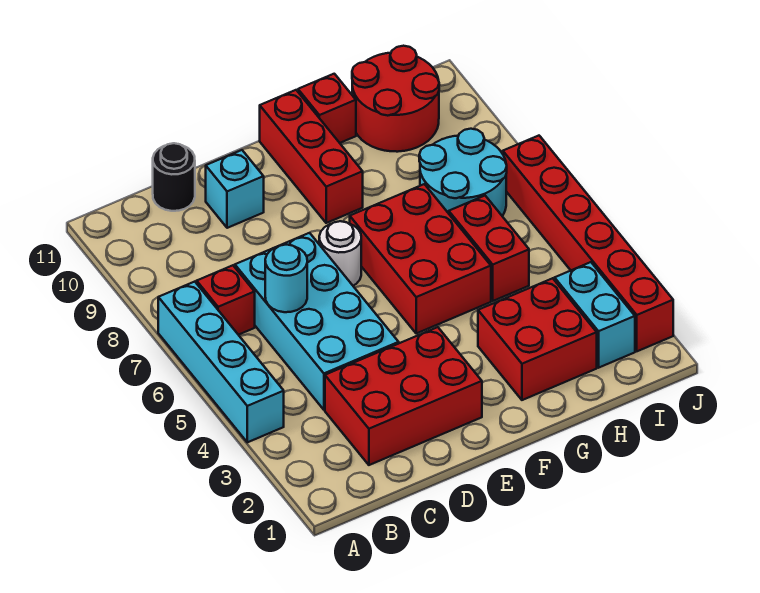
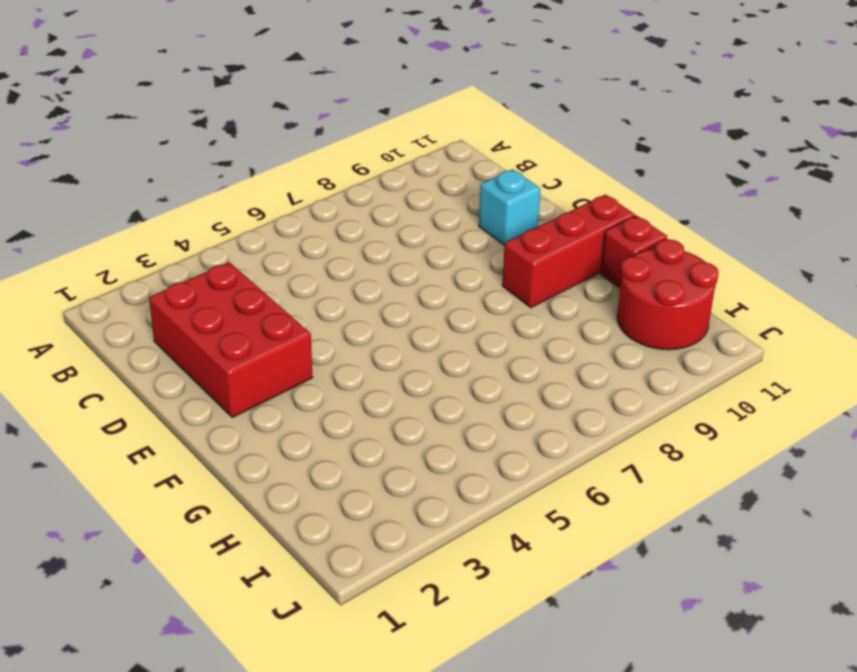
none -> cyan 1x4 brick [158,282,284,442]
none -> red 1x1 brick [197,265,255,335]
none -> cyan 2x4 brick [235,233,399,410]

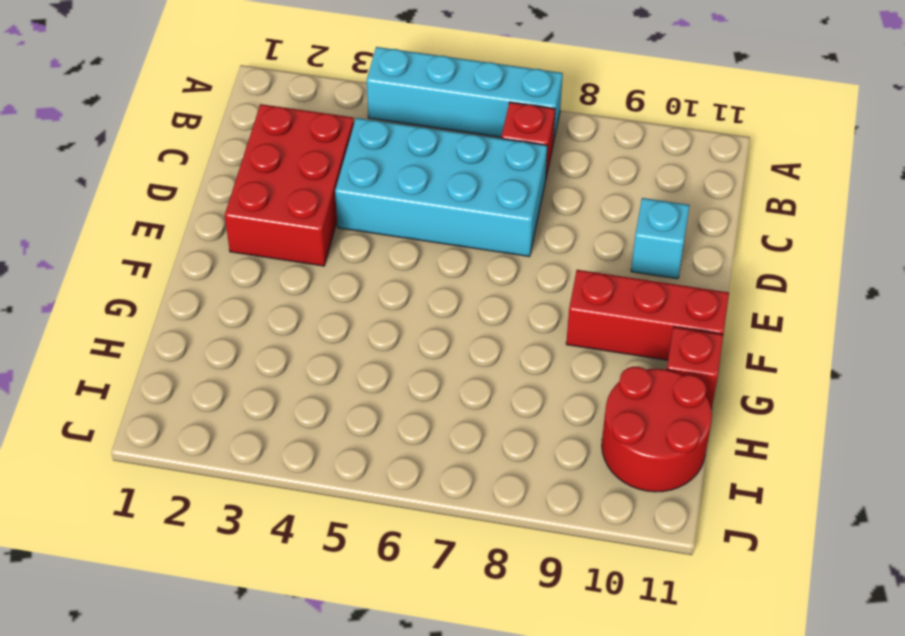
none -> black 1x1 round brick [153,143,195,211]
none -> white 1x1 round brick [319,221,361,286]
none -> red 2x3 brick [350,184,491,333]

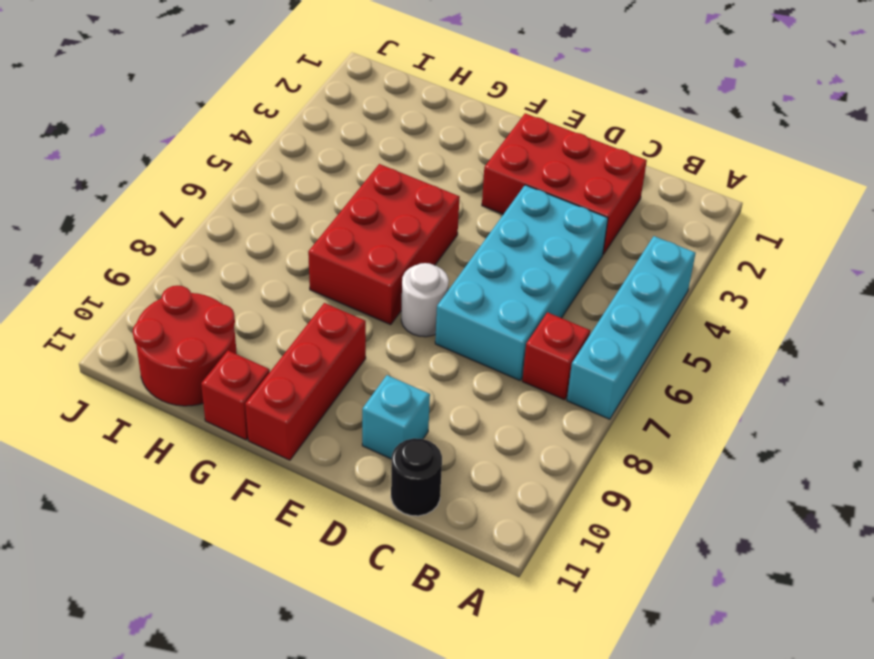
none -> red 2x2 brick [478,278,597,400]
none -> red 1x2 brick [449,196,529,301]
none -> cyan 2x2 round brick [419,129,507,216]

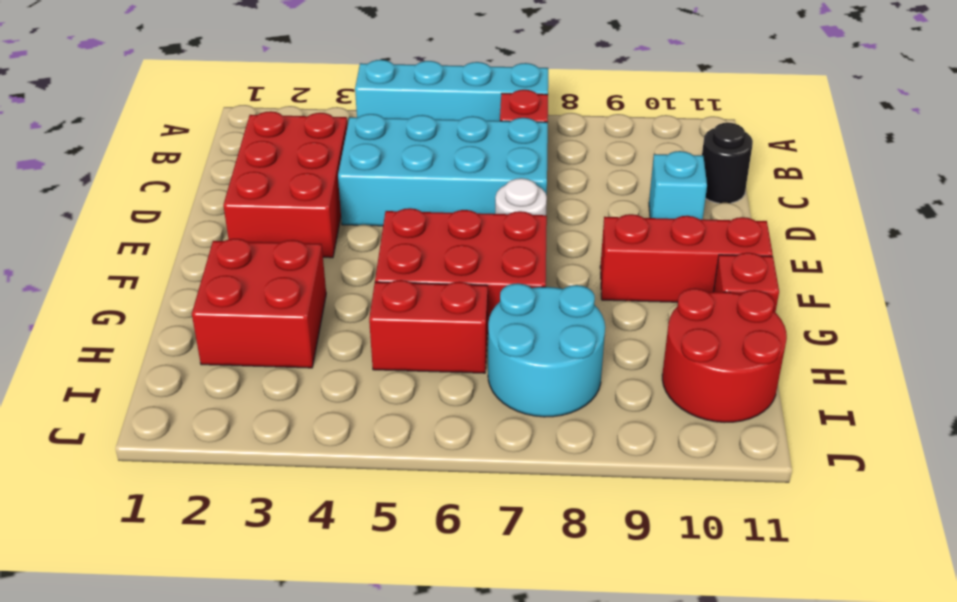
none -> cyan 1x2 brick [555,262,635,368]
none -> red 1x6 brick [503,136,673,351]
none -> cyan 1x1 round brick [265,245,307,312]

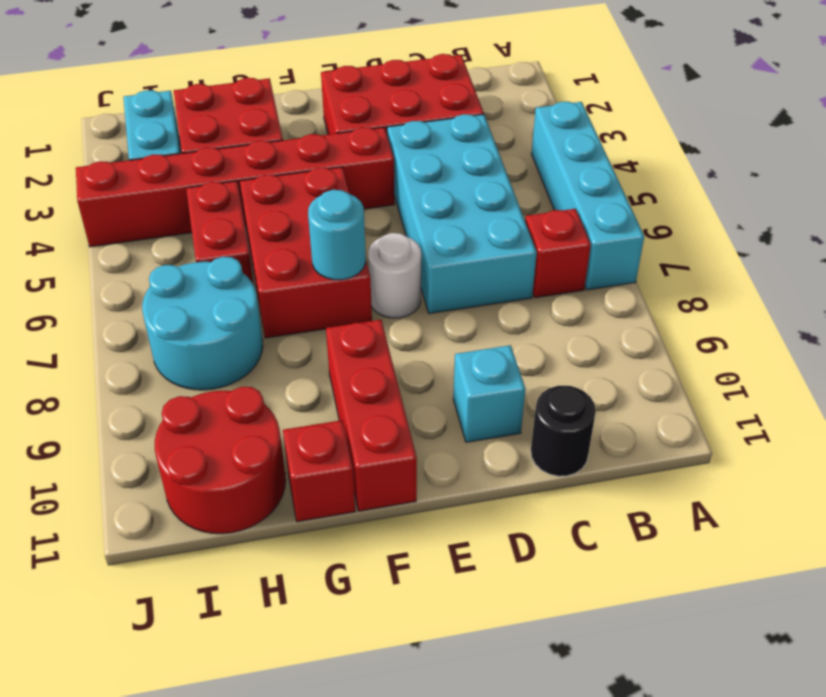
red 1x6 brick [76,127,395,247] -> red 1x6 brick turned to [503,136,673,351]
cyan 1x1 round brick [308,190,366,280] -> cyan 1x1 round brick moved to [265,245,307,312]

